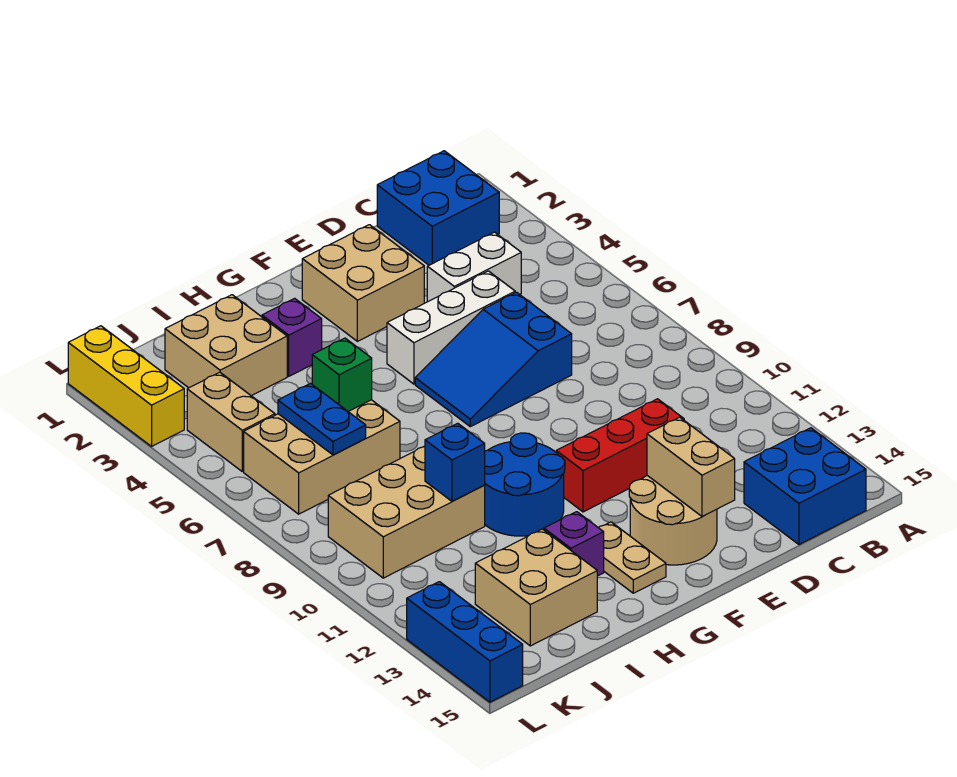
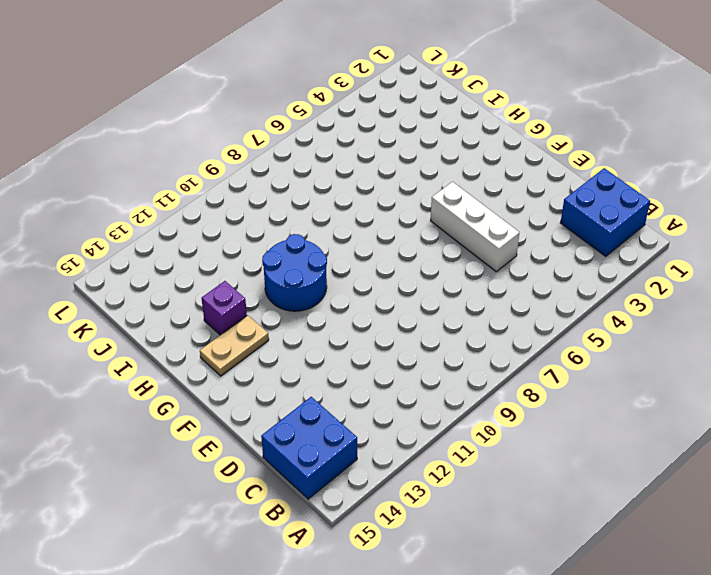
none -> white 1x2 brick [427,232,521,302]
none -> blue 2x3 slope [415,292,572,427]
none -> red 1x3 brick [556,399,684,512]

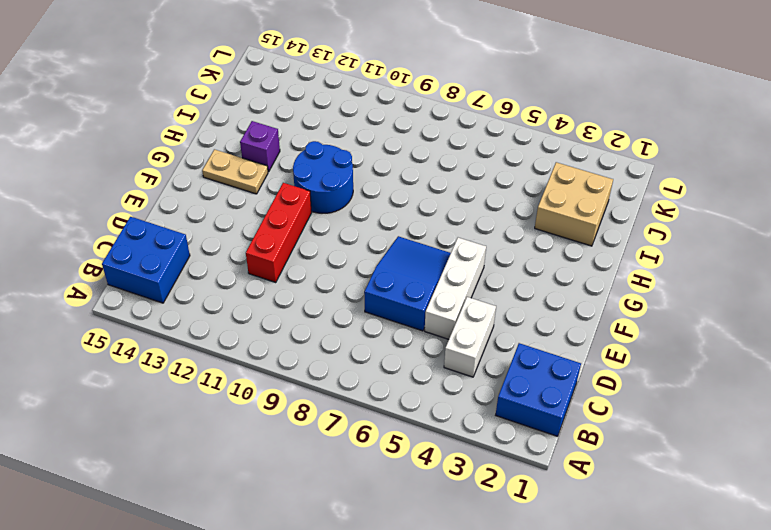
none -> tan 2x2 brick [302,225,424,341]
none -> tan 2x2 round brick [629,476,717,565]
none -> purple 1x1 brick [262,298,322,376]

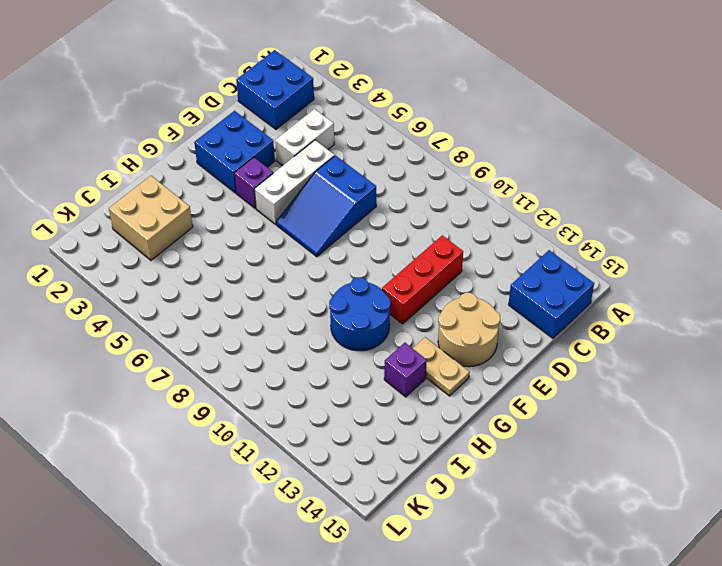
blue 2x2 brick [194,111,275,193] -> tan 2x2 brick [302,225,424,341]
purple 1x1 brick [234,157,273,208] -> purple 1x1 brick moved to [262,298,322,376]
none -> tan 2x3 brick [244,400,400,514]
none -> tan 2x3 brick [328,446,485,578]
none -> tan 2x2 brick [475,529,597,646]

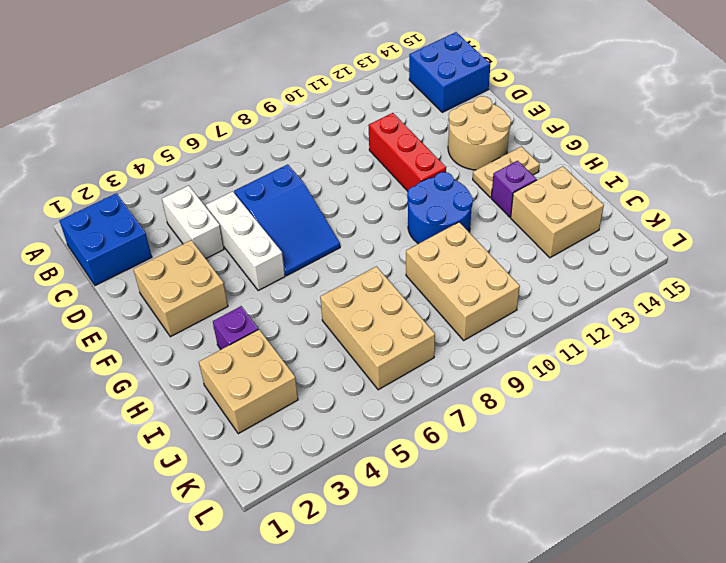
none -> tan 1x2 brick [187,372,275,471]
none -> yellow 1x3 brick [68,326,184,446]
none -> blue 1x3 brick [407,582,523,702]

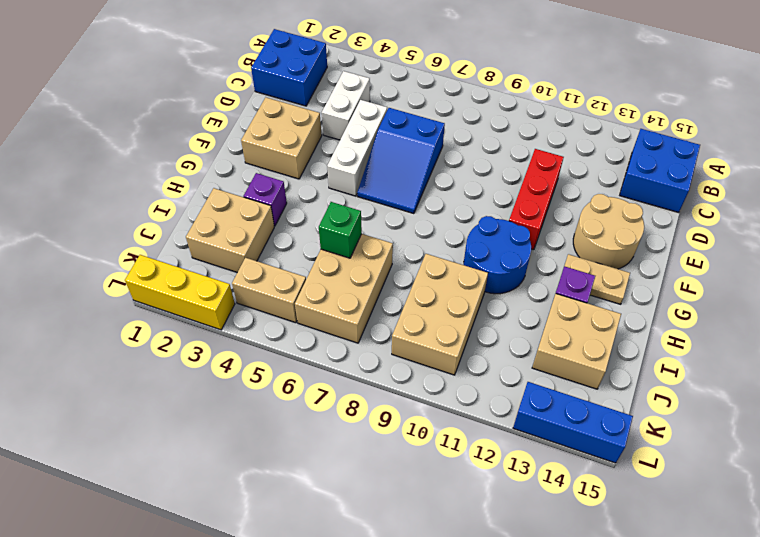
none -> tan 1x2 brick [647,417,735,517]
none -> blue 1x1 brick [425,423,485,501]
none -> blue 1x2 plate [278,383,366,455]

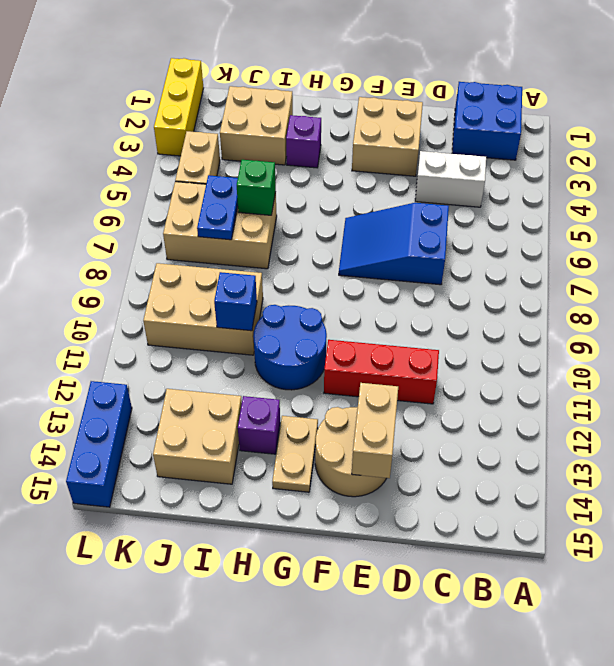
none -> blue 2x2 brick [744,428,866,545]
none -> white 1x3 brick [387,271,515,384]

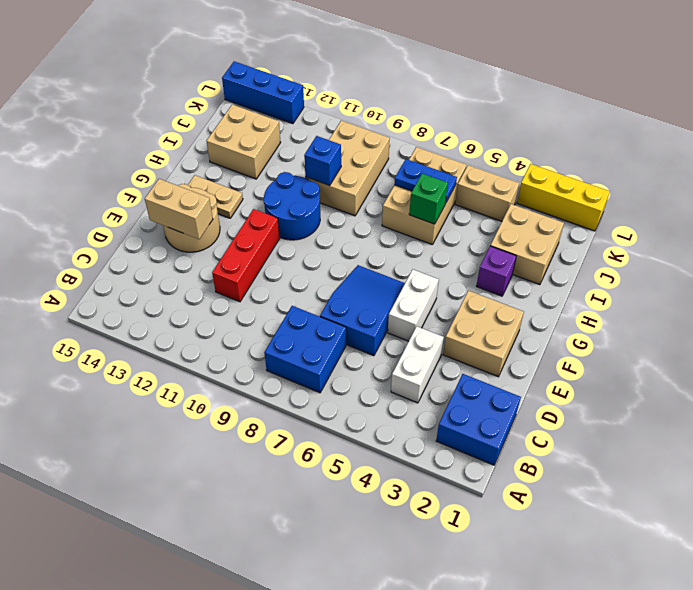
blue 2x2 brick [264,306,346,393] -> blue 2x2 brick moved to [744,428,866,545]
white 1x2 brick [388,270,439,341] -> white 1x3 brick [387,271,515,384]
none -> purple 1x1 brick [544,512,604,576]

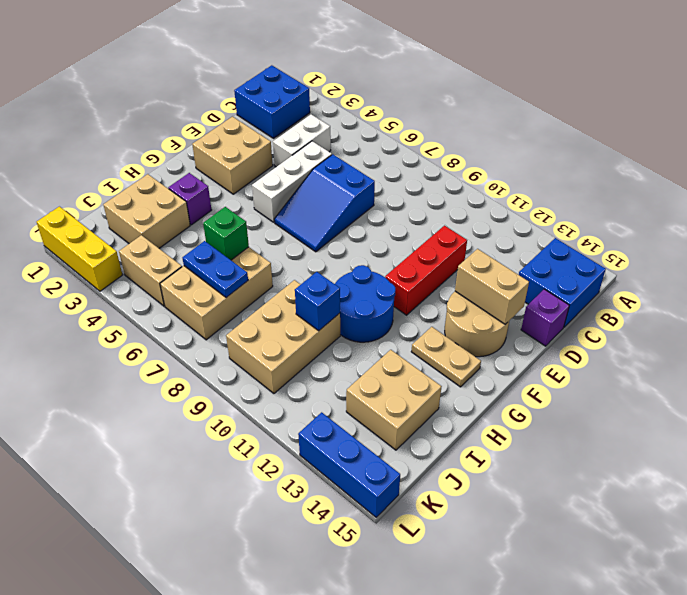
purple 1x1 brick [521,289,569,346] -> purple 1x1 brick moved to [544,512,604,576]

